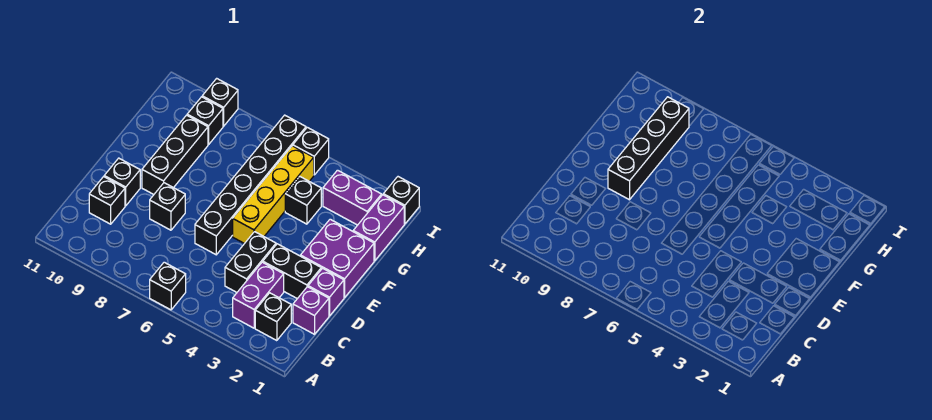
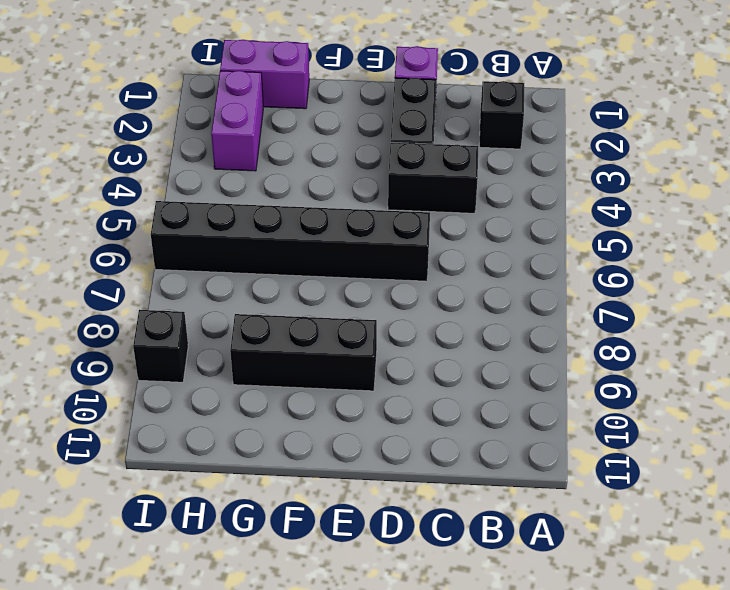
none -> black 1x1 brick [150,262,186,310]
none -> purple 1x2 brick [233,262,284,328]
none -> purple 1x1 brick [293,287,329,334]

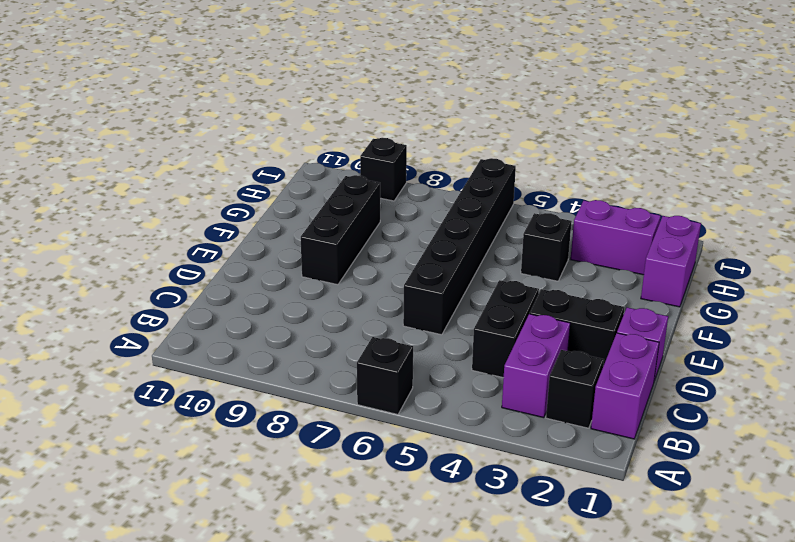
purple 1x2 brick [591,333,659,439] -> purple 1x1 brick [293,287,329,334]
none -> black 1x1 brick [89,177,125,224]
none -> black 1x1 brick [150,183,185,230]
none -> black 1x1 brick [104,158,140,206]

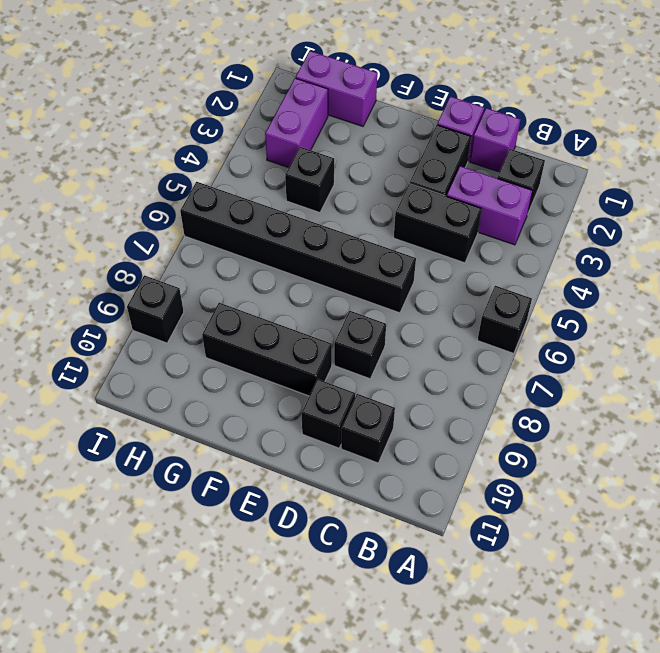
none -> purple 2x2 brick [300,219,374,297]
none -> yellow 1x4 brick [233,146,314,244]
none -> black 1x1 brick [187,97,223,144]

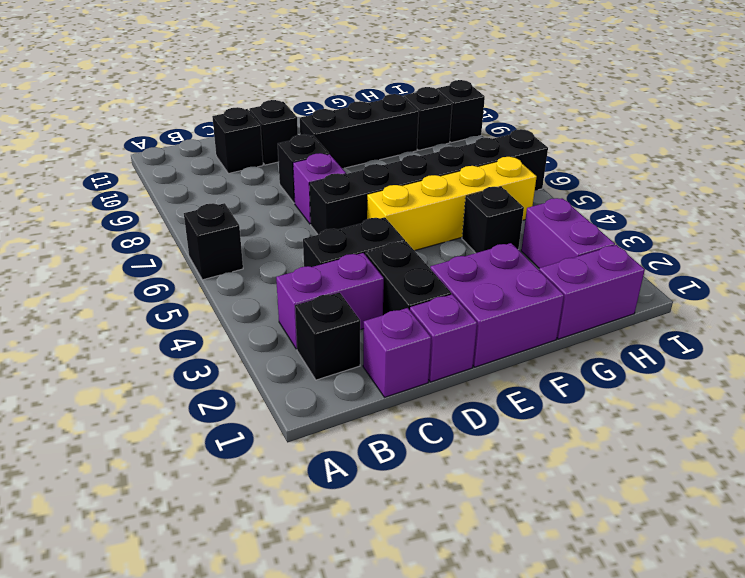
purple 1x1 brick [293,153,346,224] -> none
none -> black 1x1 brick [383,177,419,224]
none -> black 1x1 brick [293,127,329,175]
none -> black 1x4 brick [608,97,689,200]

